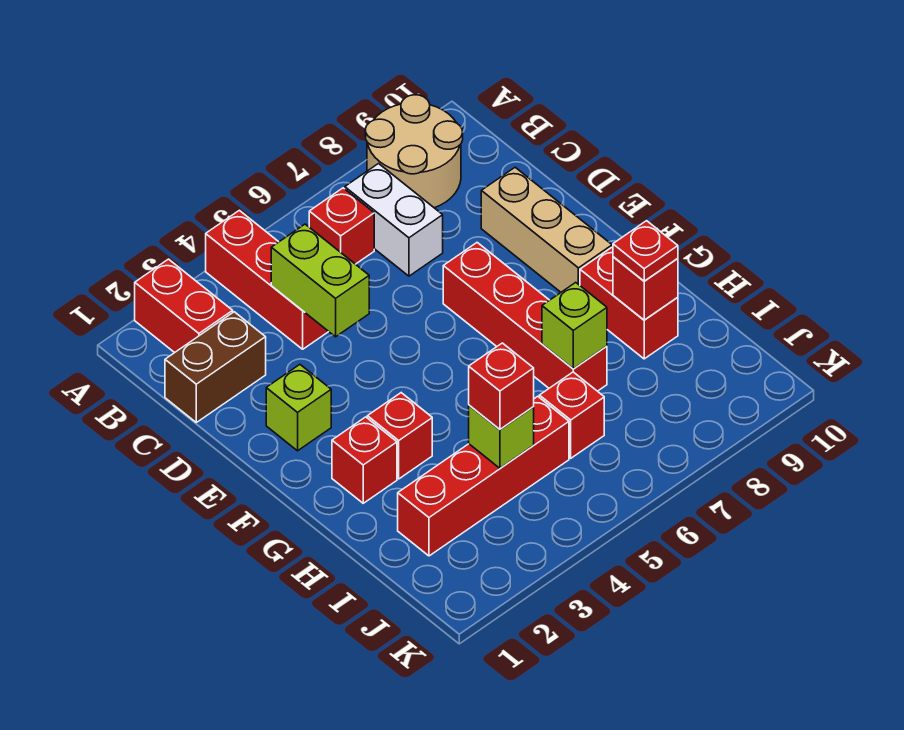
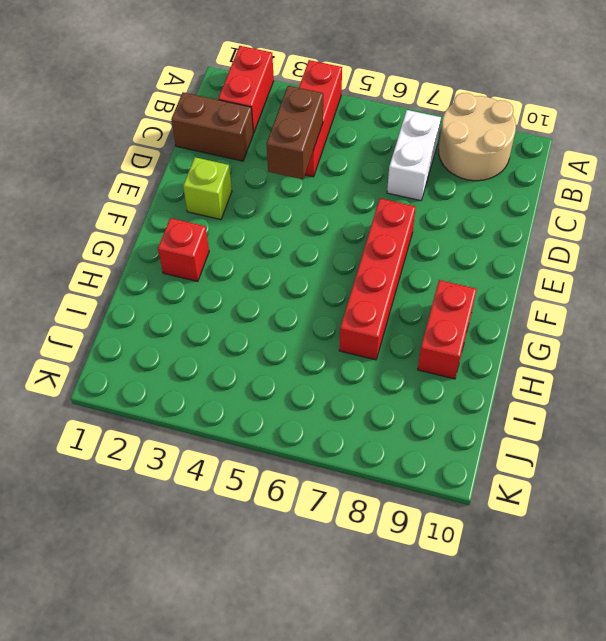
brown 1x2 brick [267,86,323,179] -> lime 1x2 brick [271,224,369,337]
none -> red 1x1 brick [309,188,374,264]
none -> tan 1x3 brick [481,167,612,292]
none -> red 1x1 brick [367,393,432,479]

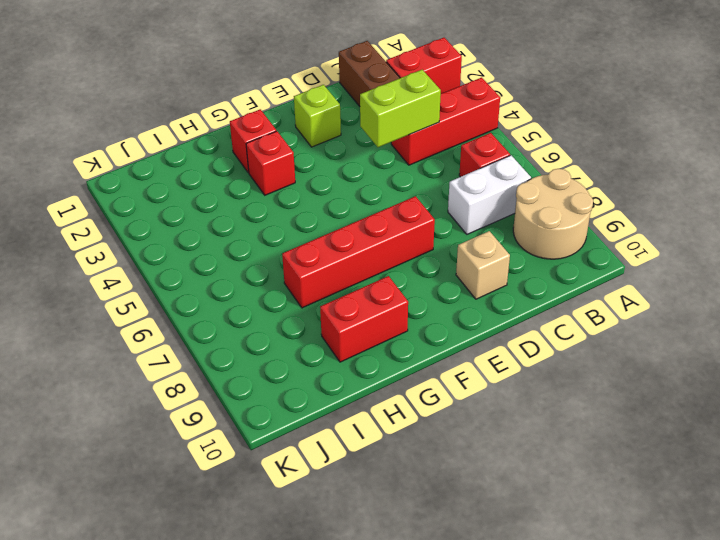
tan 1x1 brick [456,231,510,299] -> tan 1x3 brick [481,167,612,292]
none -> red 1x4 brick [398,396,569,556]
none -> red 1x1 brick [539,372,604,458]
none -> lime 1x1 brick [542,282,607,369]

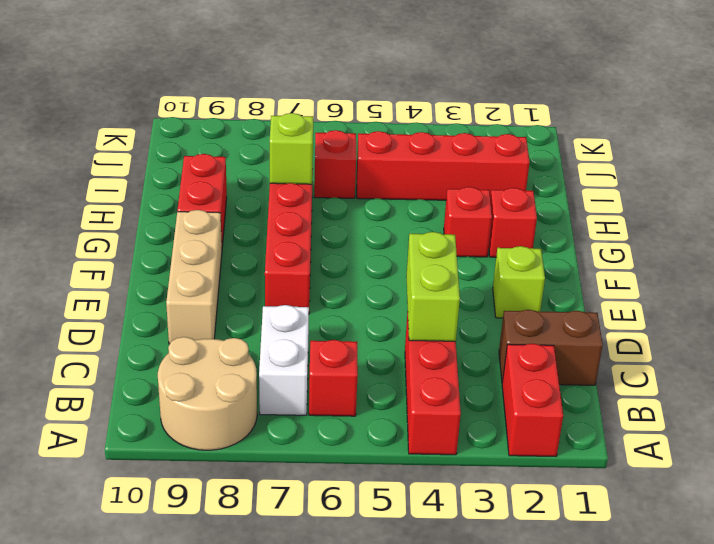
none -> red 1x1 brick [613,257,678,320]
none -> lime 1x1 brick [469,405,534,468]
none -> red 1x1 plate [613,221,678,281]

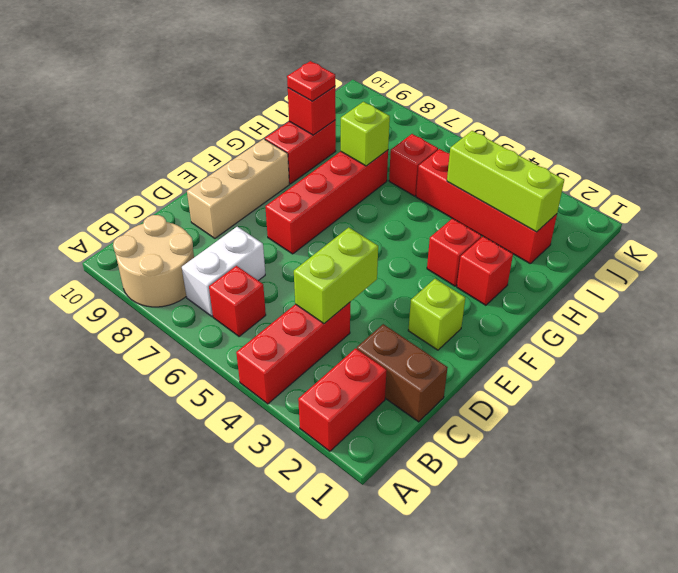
lime 1x3 brick [447,131,564,232] -> lime 1x1 brick [469,405,534,468]
none -> red 1x1 brick [469,343,534,429]

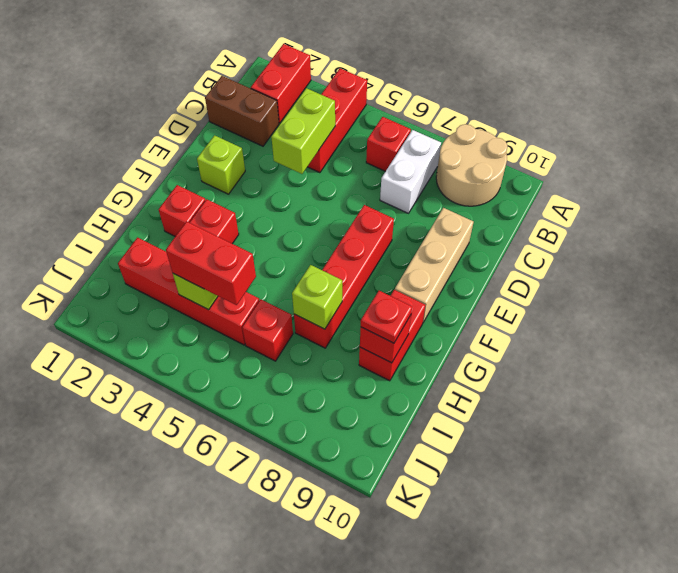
red 1x2 brick [166,222,256,305] -> red 1x1 brick [469,343,534,429]

